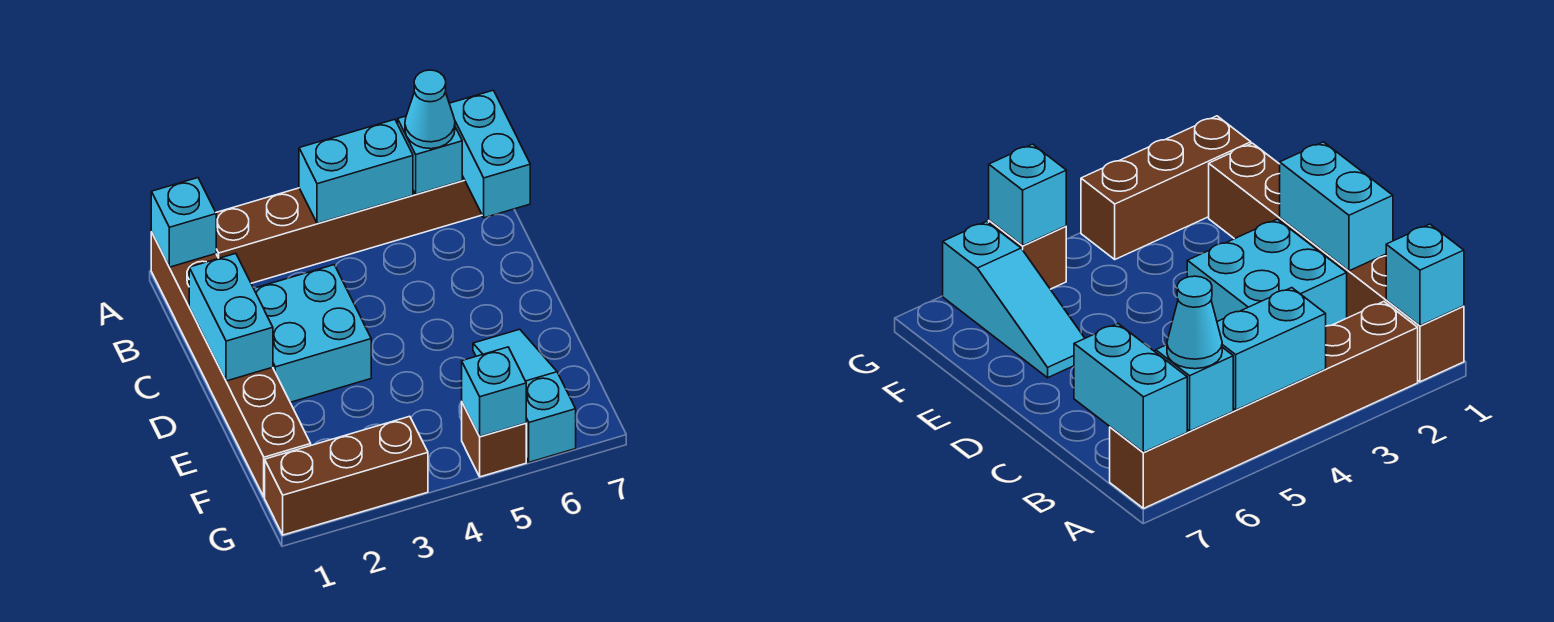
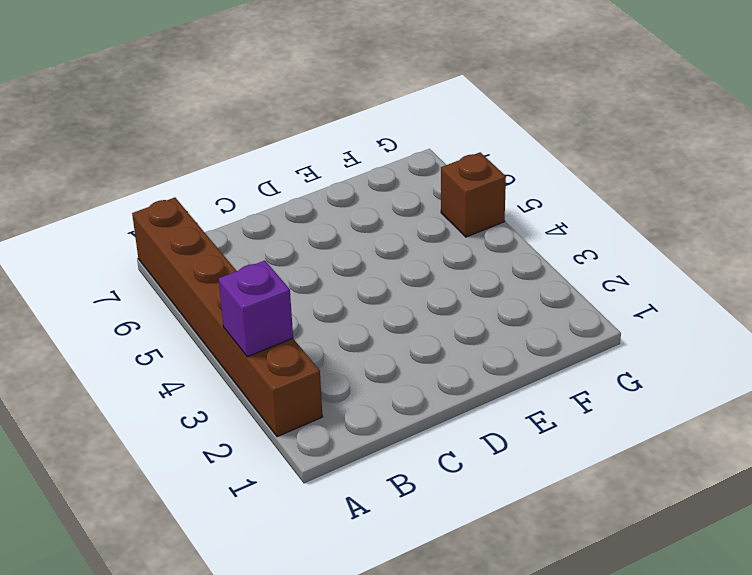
purple 1x1 brick [219,261,293,357] -> none
none -> brown 1x6 brick [151,232,311,497]
none -> cyan 2x2 brick [254,265,371,402]
none -> cyan 1x3 slope [473,329,576,462]

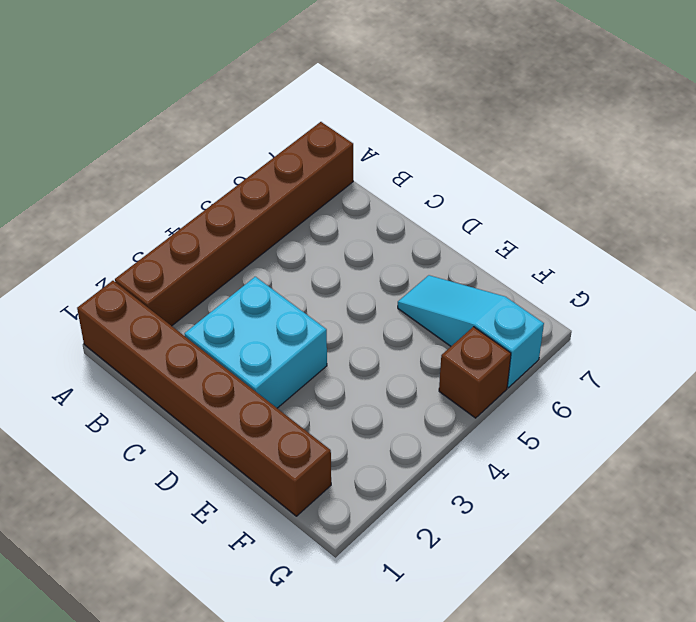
none -> brown 1x3 brick [265,416,428,535]
none -> cyan 1x1 brick [151,178,216,267]
none -> cyan 1x2 brick [299,119,413,224]

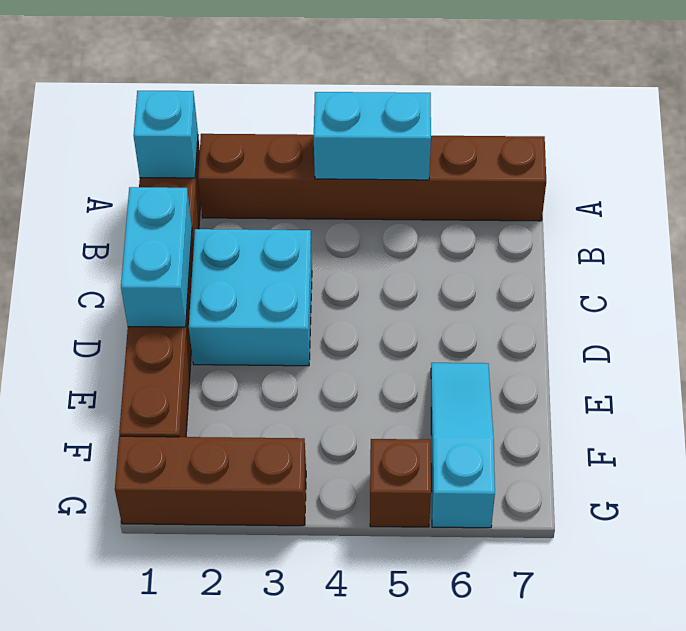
none -> cyan 1x1 brick [398,116,462,194]
none -> cyan 1x2 brick [449,90,530,218]
none -> cyan 1x1 brick [462,347,526,436]

